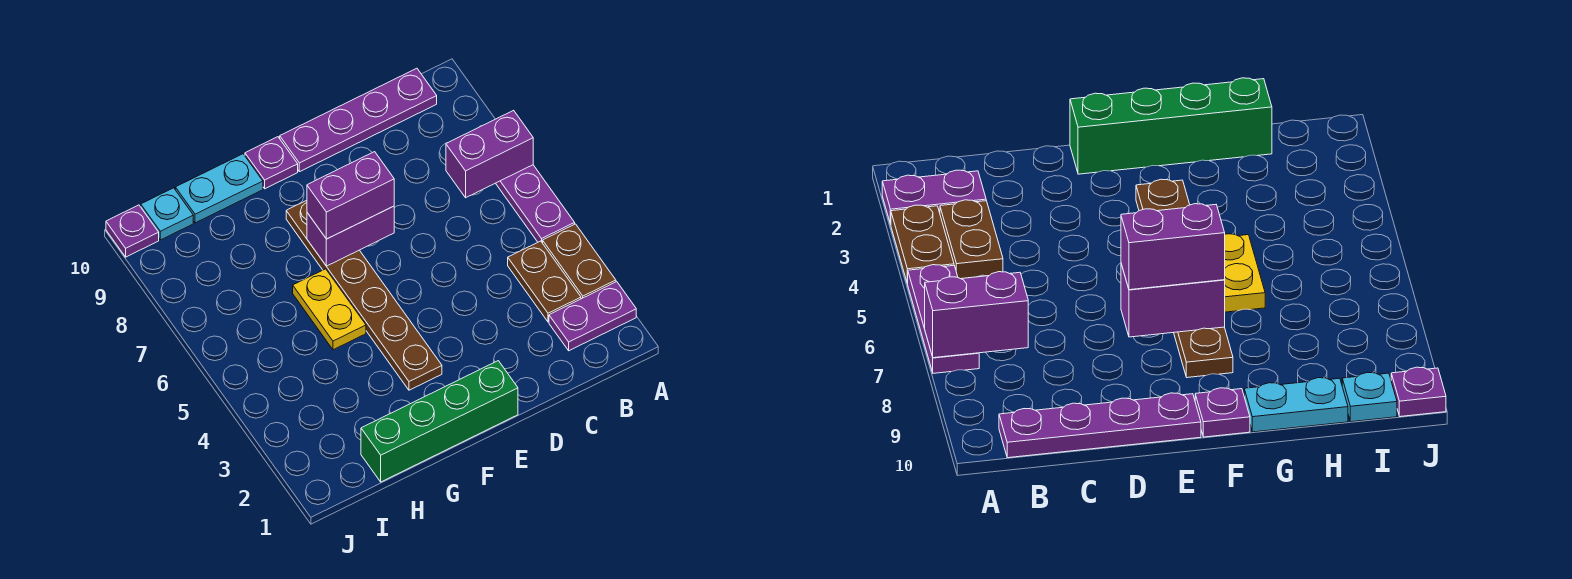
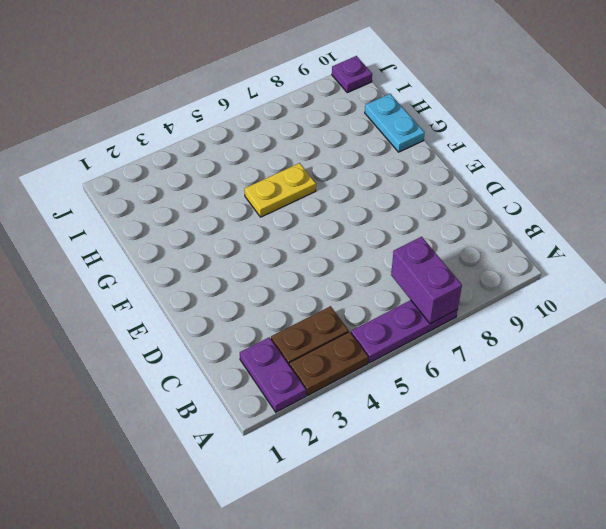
none -> purple 1x4 plate [280,68,437,172]
none -> green 1x4 brick [361,361,518,482]
none -> brown 1x6 plate [286,200,442,390]

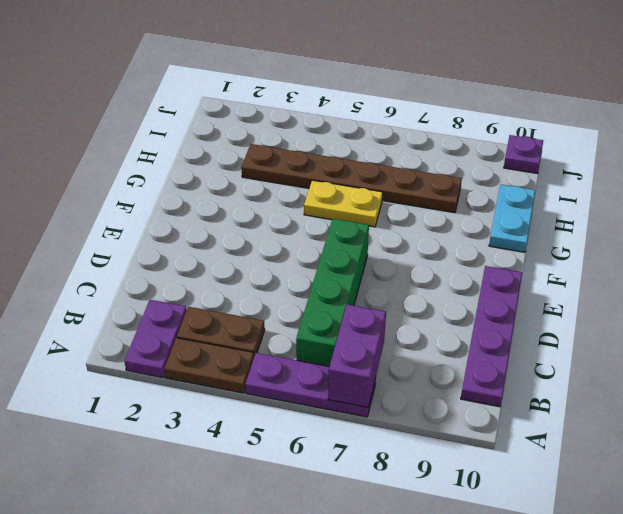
green 1x4 brick [296,219,369,366] -> green 1x4 brick moved to [361,361,518,482]
brown 1x6 plate [241,144,462,213] -> brown 1x6 plate moved to [286,200,442,390]
none -> purple 1x1 plate [245,137,298,189]
none -> cyan 1x1 plate [141,188,193,240]
none -> purple 1x2 brick [307,206,394,266]

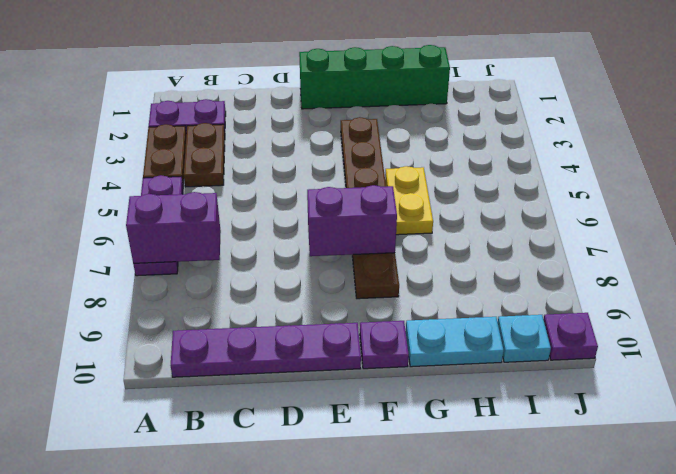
none -> purple 1x2 brick [307,152,394,239]

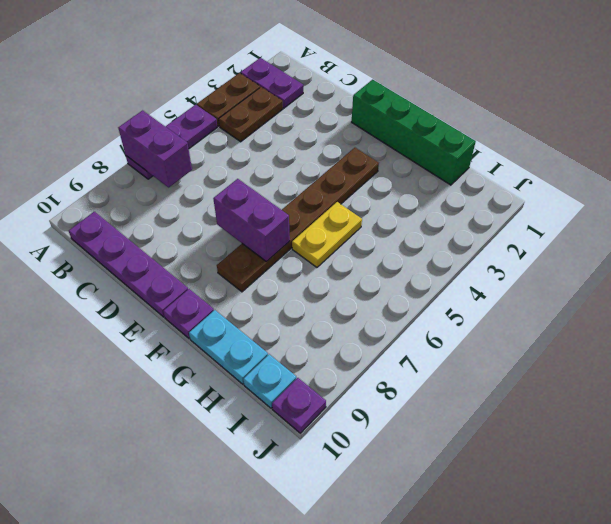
none -> purple 1x2 brick [307,152,394,239]

